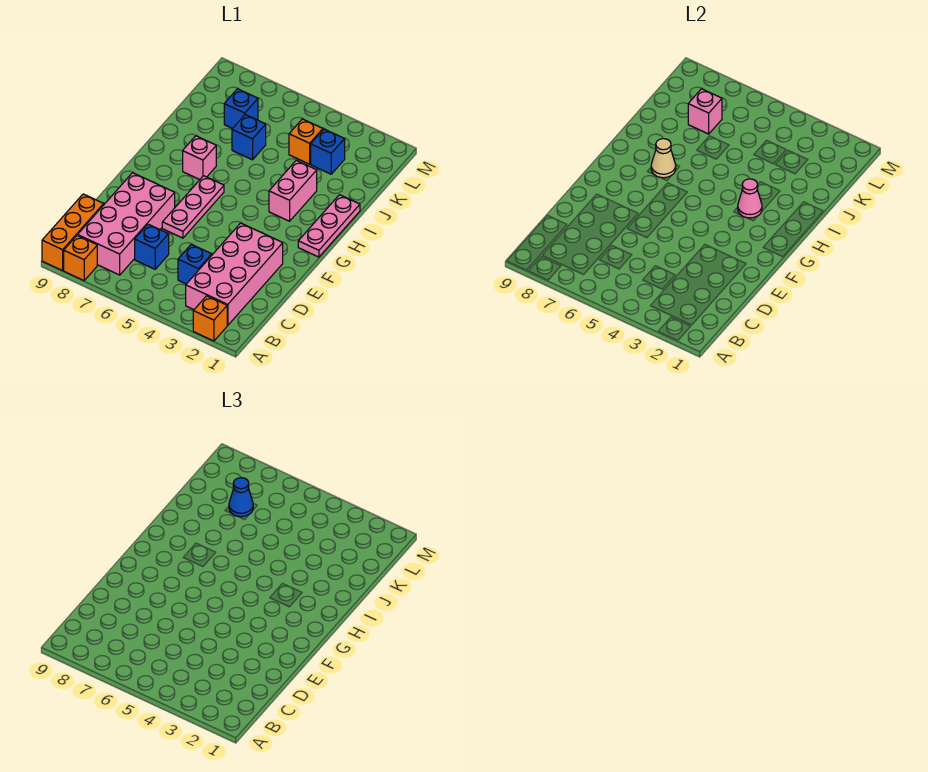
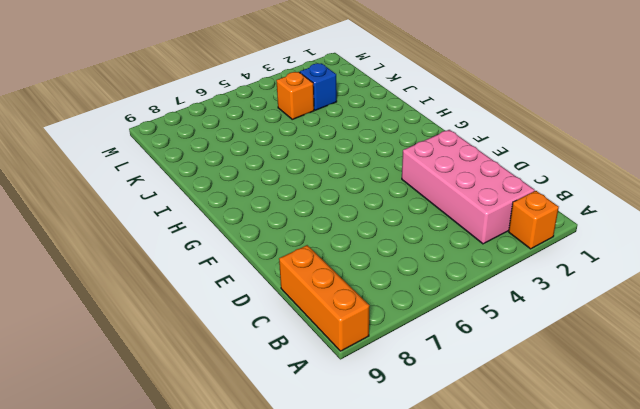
none -> orange 1x1 brick [64,235,97,280]
none -> pink 2x4 brick [78,173,175,275]
none -> blue 1x1 brick [178,244,212,284]

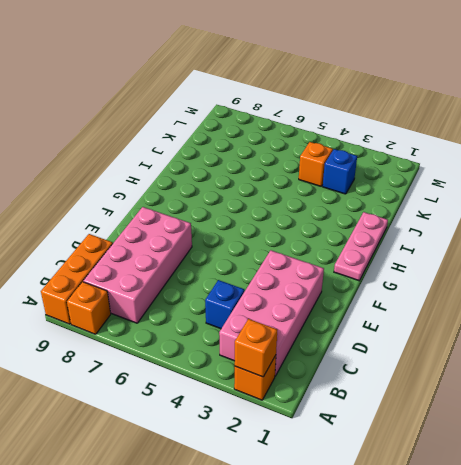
orange 1x1 brick [235,319,277,377] -> none
none -> blue 1x1 brick [135,224,169,269]
none -> pink 1x3 plate [162,176,224,238]
none -> pink 1x2 brick [269,160,317,221]

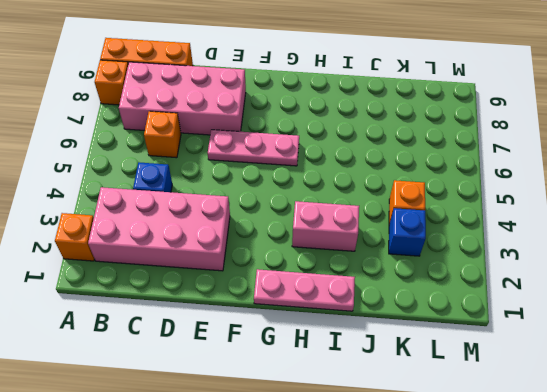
orange 1x1 brick [144,111,181,158] -> blue 1x1 brick [135,224,169,269]
none -> pink 1x1 brick [183,136,216,180]
none -> blue 1x1 brick [232,115,266,160]
none -> blue 1x1 brick [224,89,258,128]

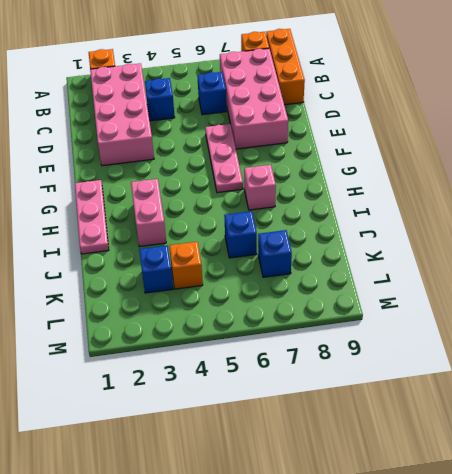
none -> pink 1x1 cone [738,179,762,218]
none -> tan 1x1 cone [651,139,676,178]
none -> pink 1x1 brick [688,89,722,134]

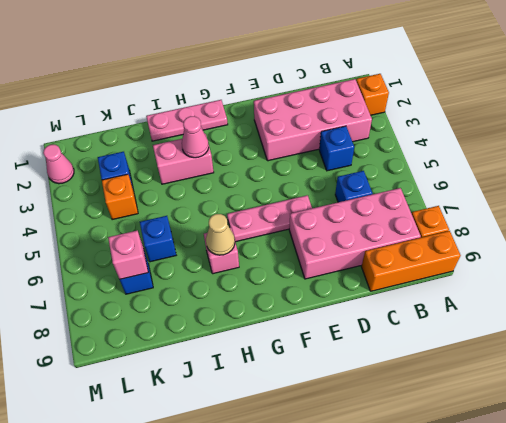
pink 1x1 cone [43,145,74,184] -> none
none -> blue 1x1 cone [229,478,253,517]

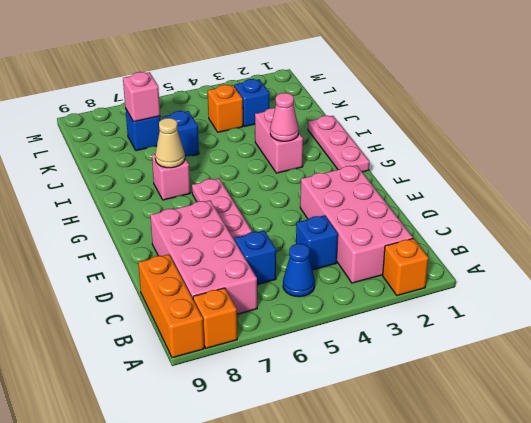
blue 1x1 cone [283,244,315,297] -> blue 1x1 cone moved to [229,478,253,517]

